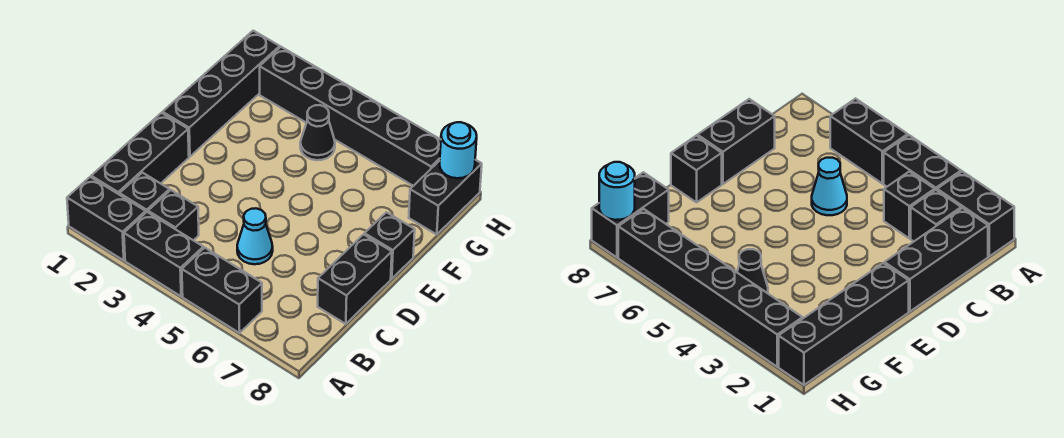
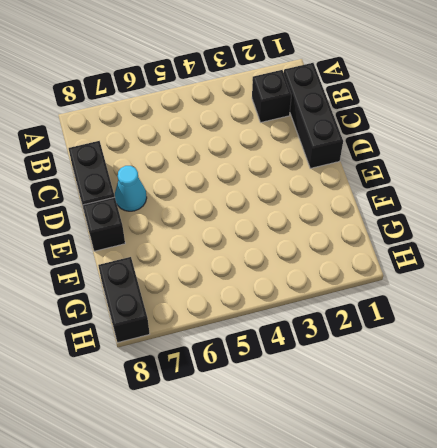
cyan 1x1 cone [115,166,147,211] -> cyan 1x1 cone moved to [237,208,273,264]
none -> black 1x2 brick [67,177,146,261]
none -> black 1x2 brick [124,212,203,296]
none -> black 1x2 brick [182,248,262,333]

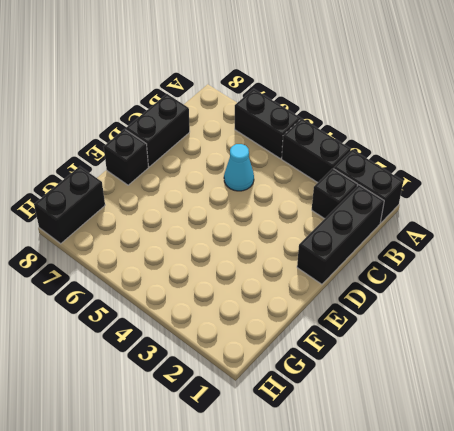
none -> black 1x1 brick [148,190,199,240]
none -> black 1x4 brick [163,31,280,157]
none -> black 1x1 cone [300,105,335,160]

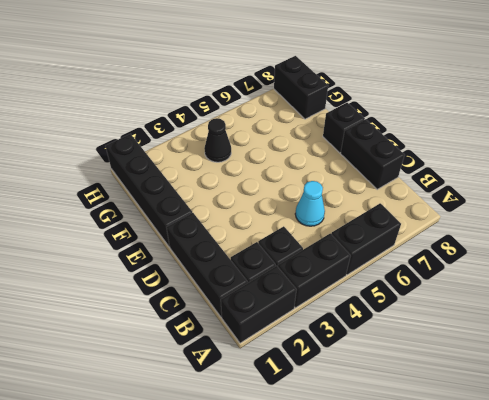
none -> black 1x6 brick [260,47,441,186]
none -> cyan 1x1 round brick [440,122,477,178]

